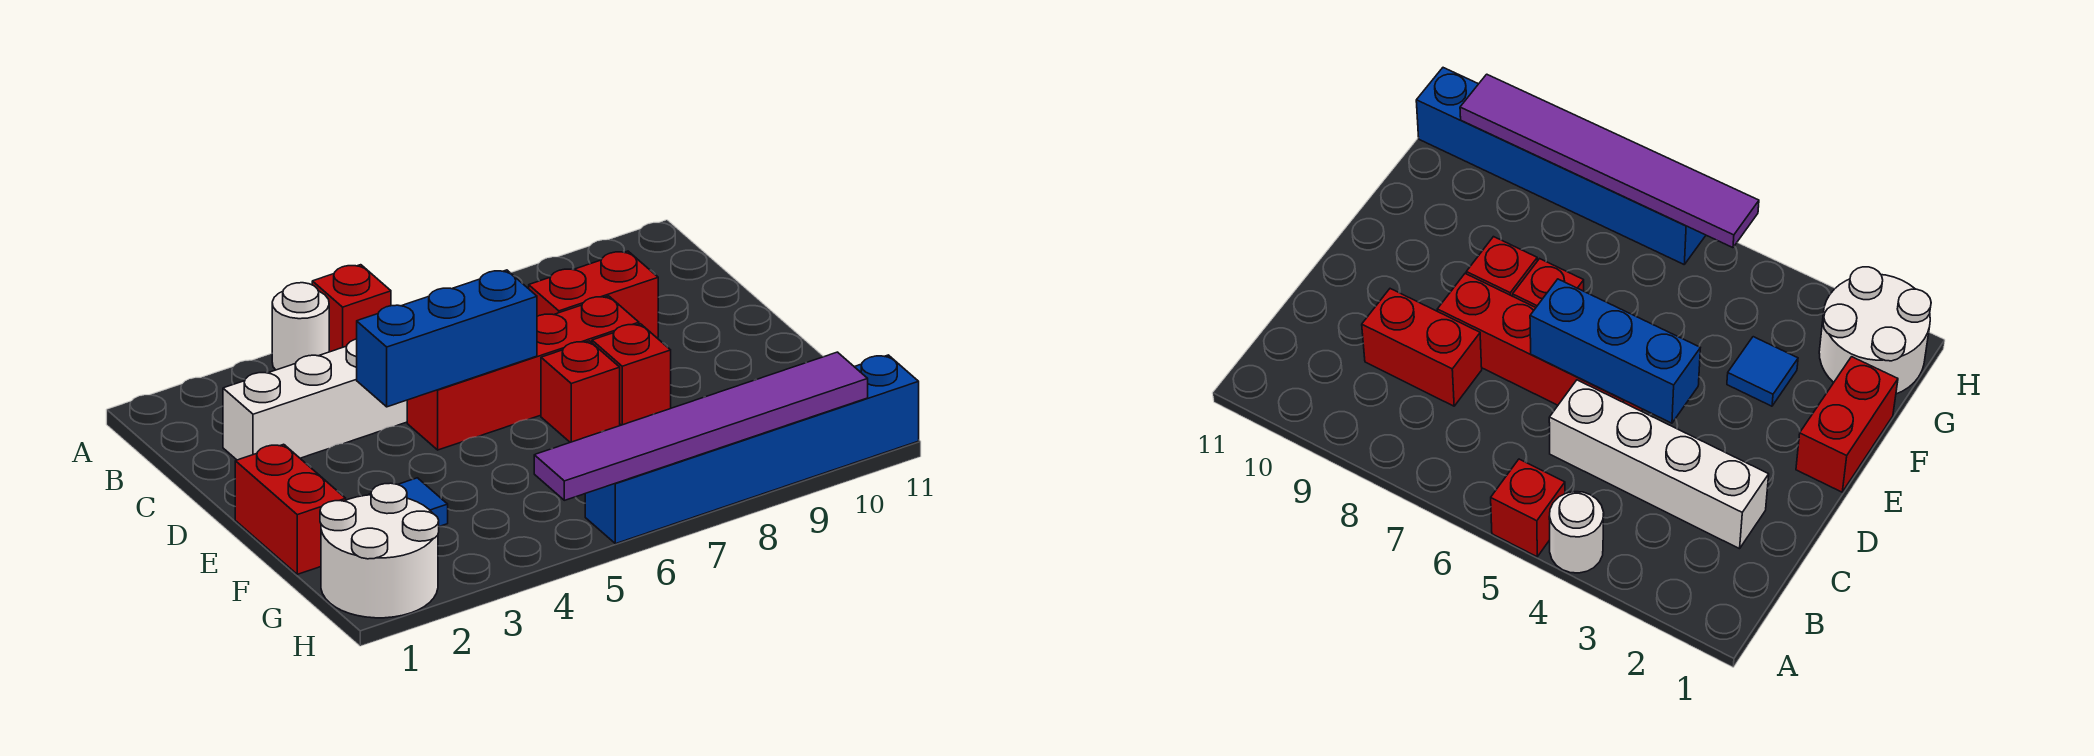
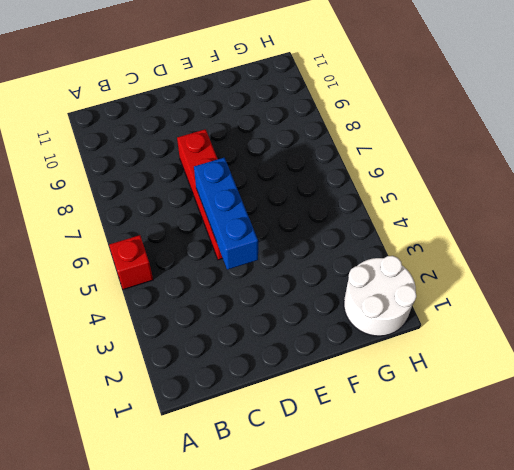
none -> white 1x1 round brick [272,283,329,370]
none -> white 1x4 brick [223,339,407,460]
none -> red 1x2 brick [529,251,658,338]

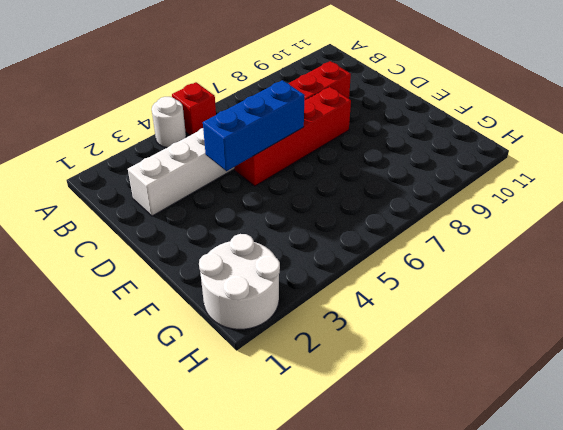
none -> red 1x2 brick [235,444,346,574]
none -> red 1x1 brick [541,341,620,442]
none -> red 1x1 brick [592,324,671,425]

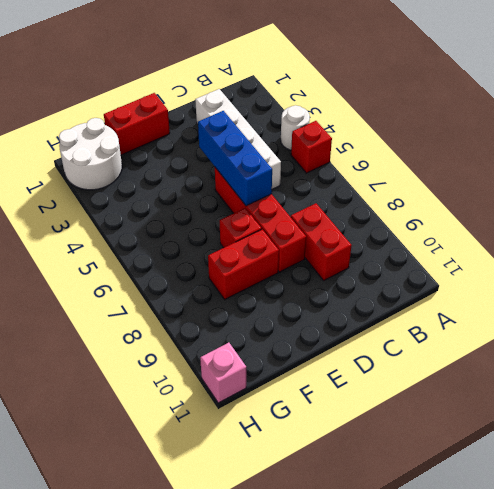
red 1x2 brick [208,229,279,299] -> red 1x1 brick [592,324,671,425]
pink 1x1 brick [200,343,246,403] -> blue 1x6 brick [585,355,919,544]
none -> blue 1x1 tile [369,478,448,527]
none -> purple 1x6 tile [534,352,868,500]

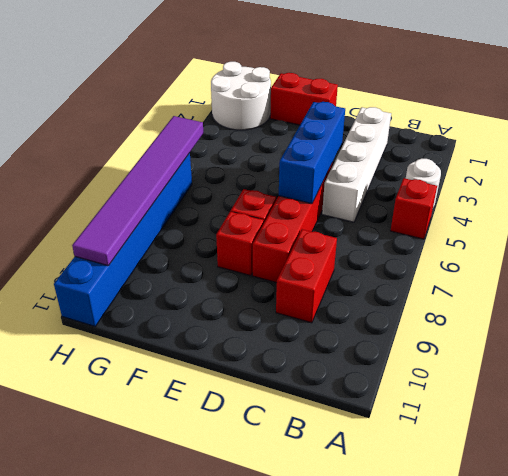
none -> blue 1x1 tile [369,478,448,527]

